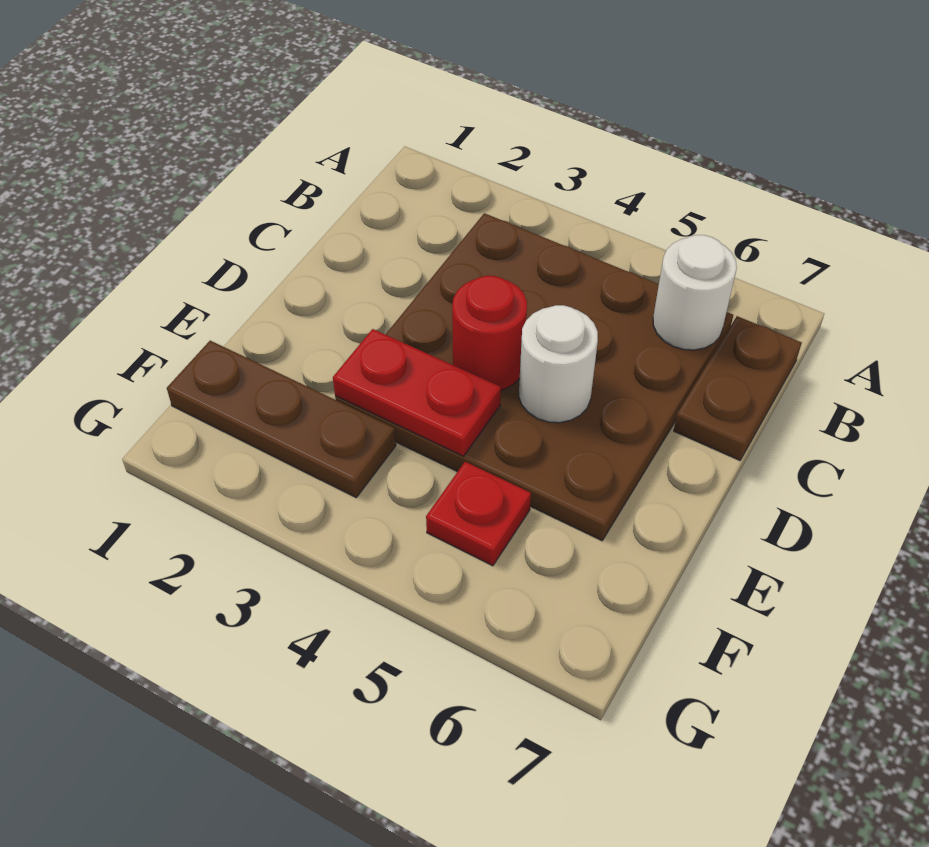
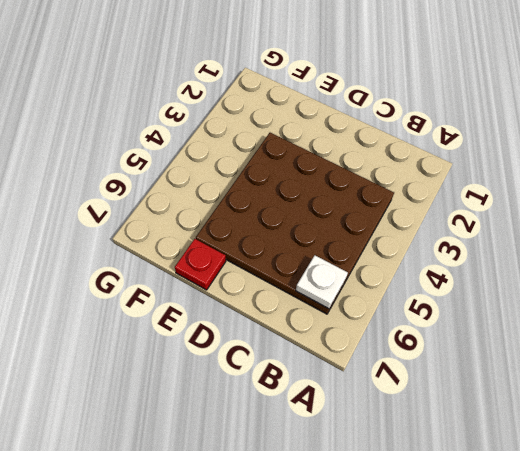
white 1x1 plate [296,255,348,309] -> white 1x1 round brick [653,235,737,350]
red 1x1 plate [175,239,226,290] -> red 1x1 plate moved to [426,462,531,566]
none -> brown 1x2 plate [674,316,802,460]
none -> brown 1x3 plate [167,341,396,497]

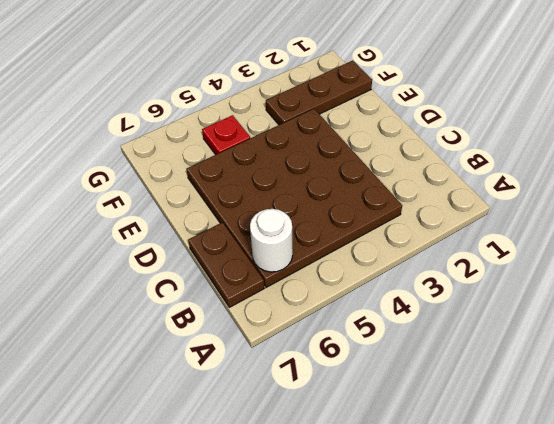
none -> red 1x1 round brick [452,276,527,390]
none -> white 1x1 round brick [519,305,598,423]

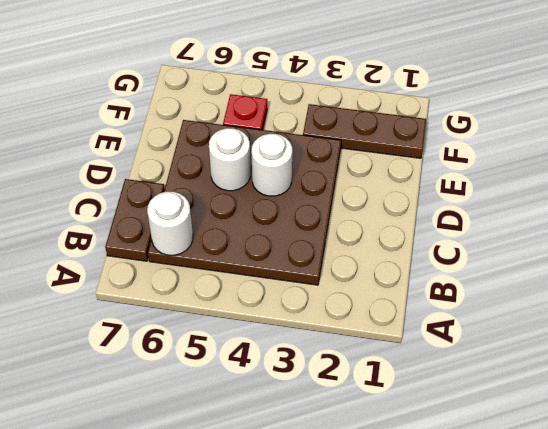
white 1x1 round brick [251,134,292,196] -> red 1x1 round brick [452,276,527,390]
none -> red 1x2 plate [333,329,501,456]

